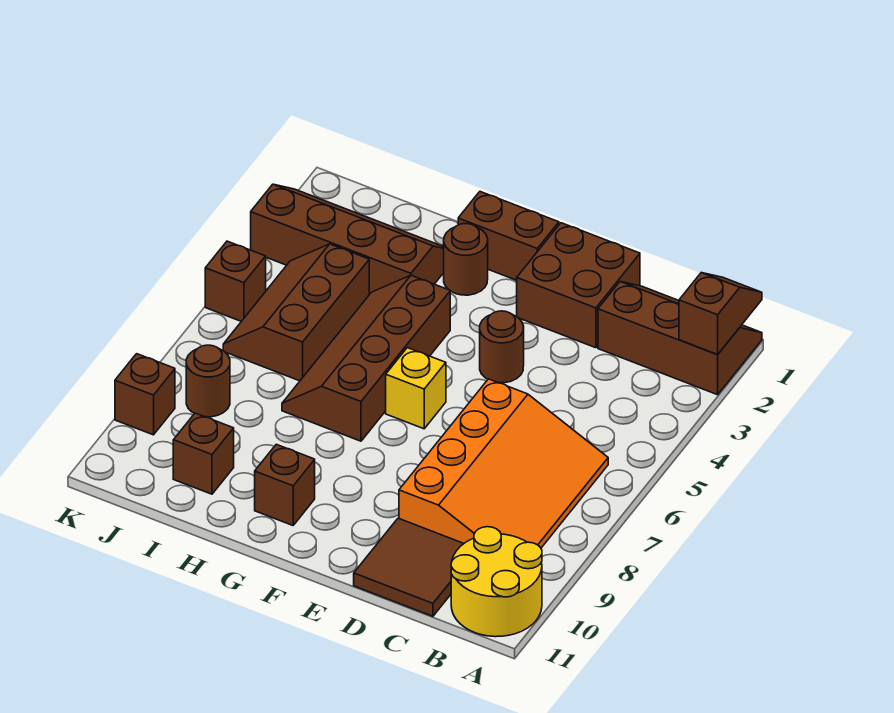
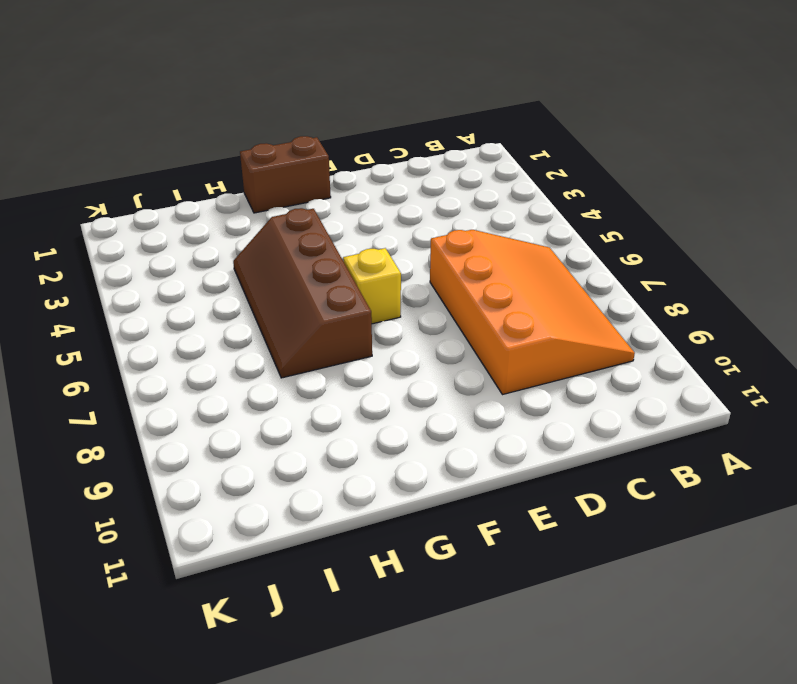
none -> brown 2x3 slope [598,282,762,395]
none -> yellow 2x2 round brick [451,527,542,637]
none -> brown 2x2 tile [354,518,464,616]

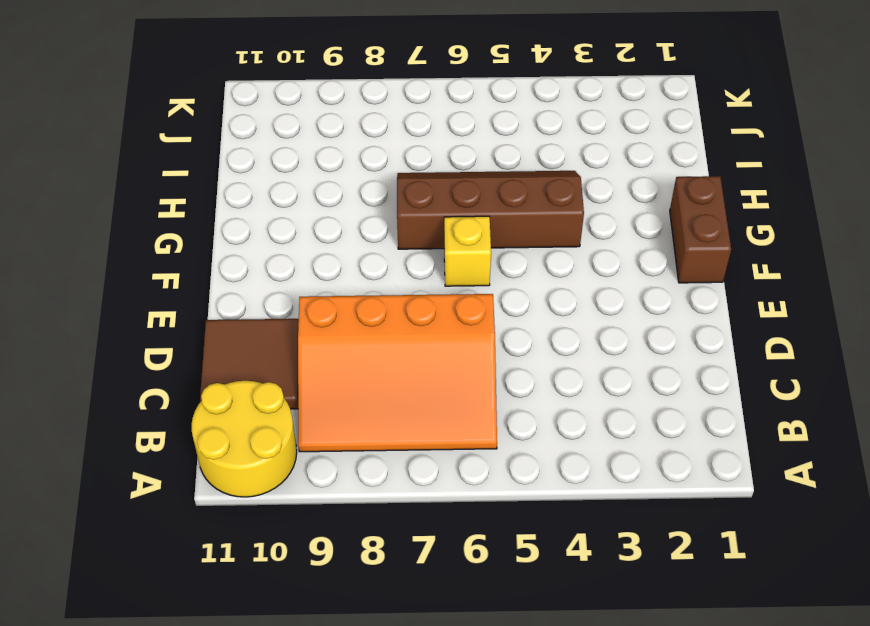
none -> brown 2x3 slope [598,282,762,395]
none -> brown 2x2 brick [517,223,640,348]
none -> brown 1x1 round brick [480,311,524,383]

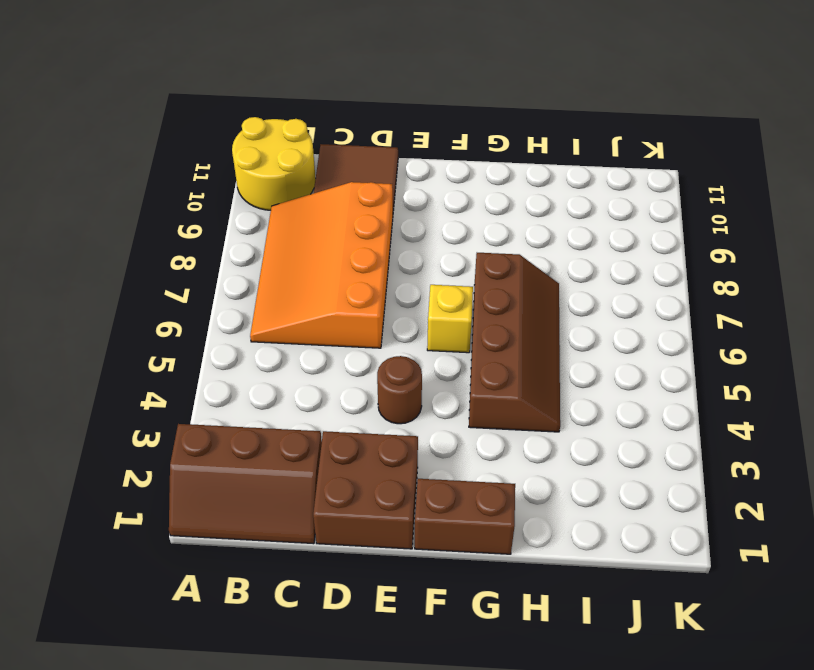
none -> brown 1x1 round brick [444,224,488,295]
none -> brown 1x1 brick [255,444,315,525]
none -> brown 2x4 slope [251,184,444,295]

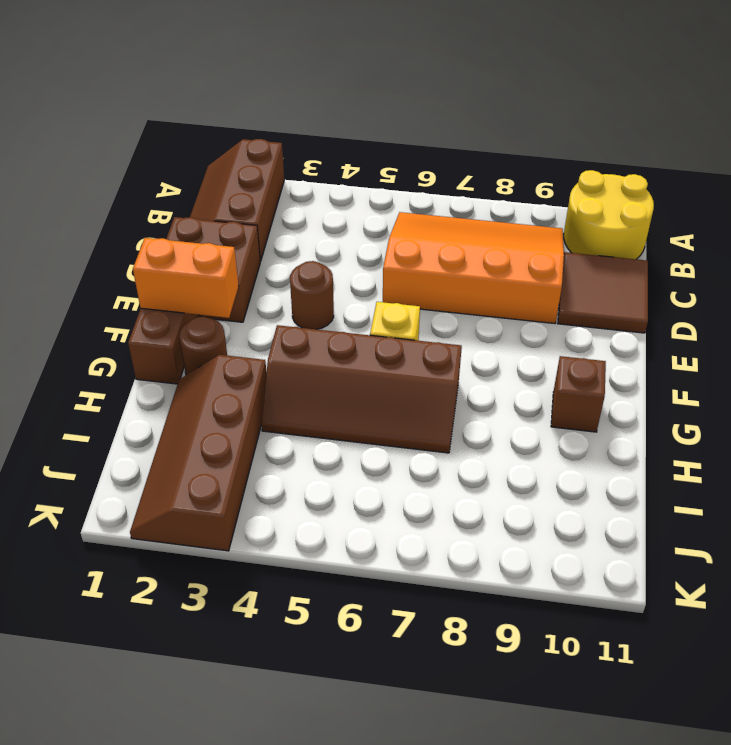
orange 1x2 brick [133,238,239,318] -> none
none -> brown 2x3 slope [223,244,369,381]
none -> brown 1x1 brick [173,413,234,494]
none -> brown 1x1 round brick [186,345,230,417]

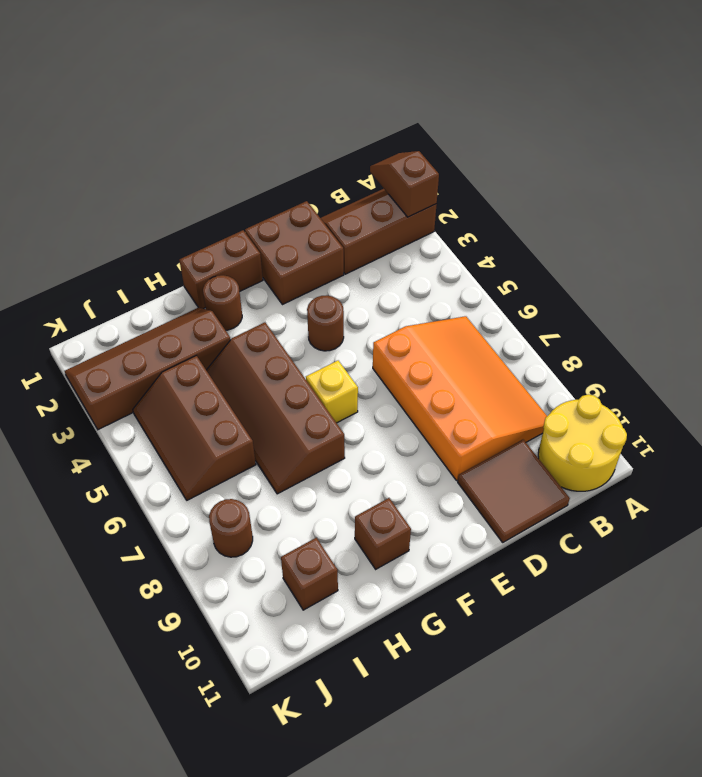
none -> brown 1x1 brick [205,241,266,321]
none -> brown 1x1 brick [115,354,175,435]

